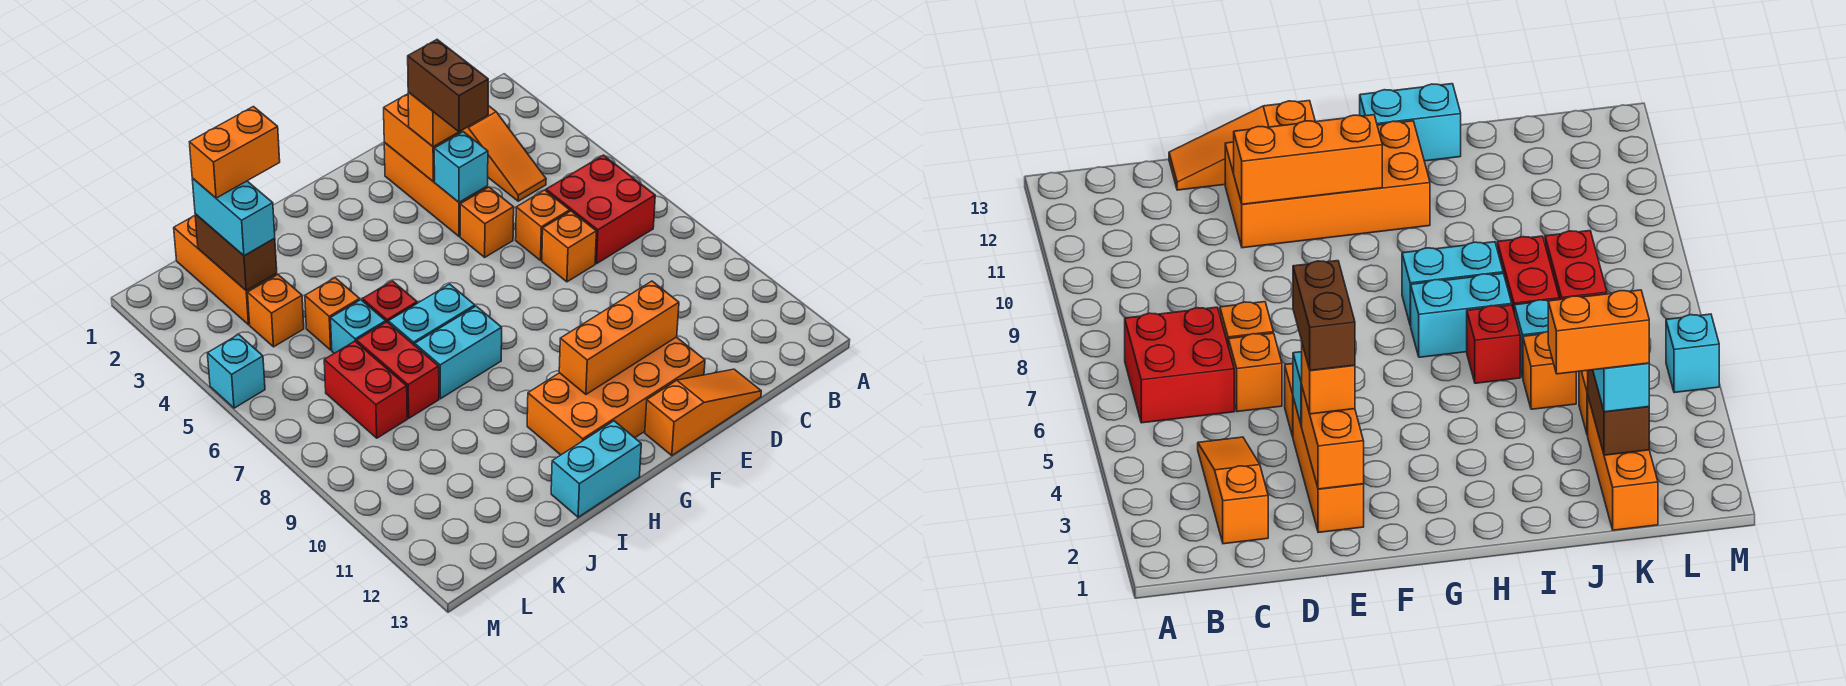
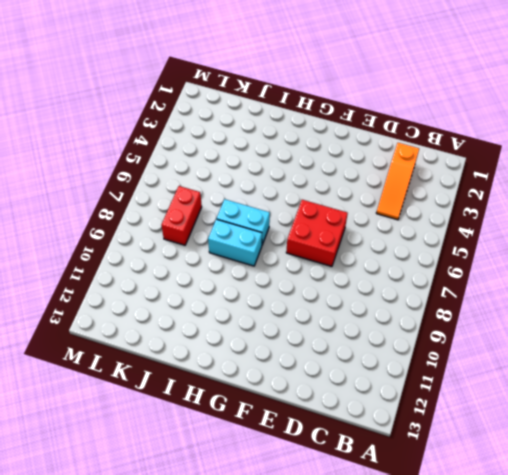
red 2x2 brick [286,200,348,266] -> red 2x2 brick moved to [546,155,655,264]
none -> orange 1x1 brick [516,190,570,260]
none -> orange 1x1 brick [542,211,596,282]
none -> orange 1x3 slope [645,369,761,456]

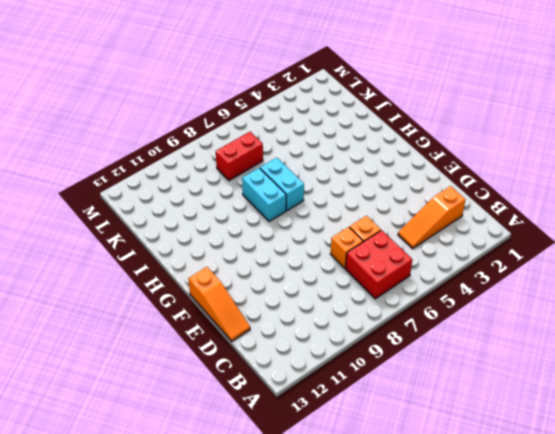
none -> orange 1x3 brick [384,143,488,236]
none -> orange 1x1 brick [460,187,514,257]
none -> orange 2x4 brick [527,337,705,455]

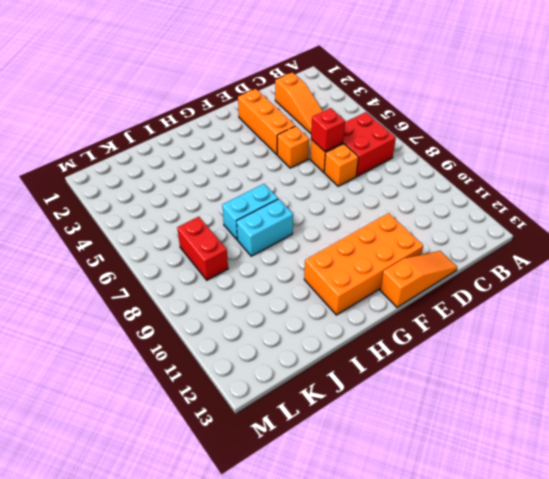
red 1x1 brick [311,108,345,151] -> red 1x1 brick moved to [362,281,417,322]
none -> cyan 1x2 brick [551,421,641,517]
none -> orange 1x1 brick [305,278,360,350]
none -> cyan 1x1 brick [331,300,386,353]

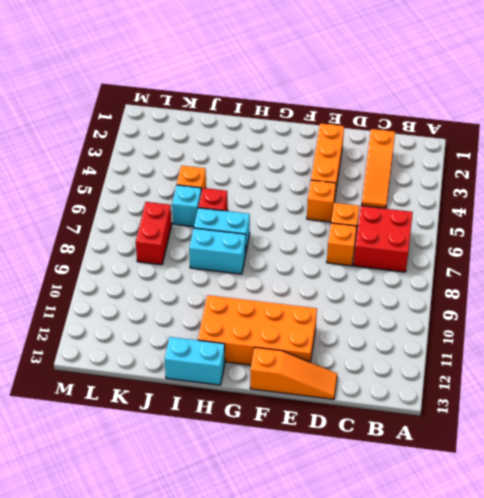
none -> red 1x2 brick [357,322,439,418]
none -> orange 1x3 brick [174,216,277,325]
none -> orange 1x1 brick [248,275,304,347]

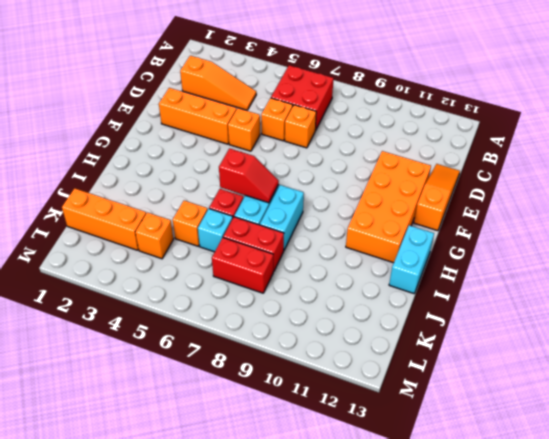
red 1x2 slope [219,148,279,203] -> none
none -> cyan 1x1 brick [208,334,265,408]
none -> orange 1x2 brick [384,94,462,182]
none -> cyan 1x1 brick [434,132,488,202]

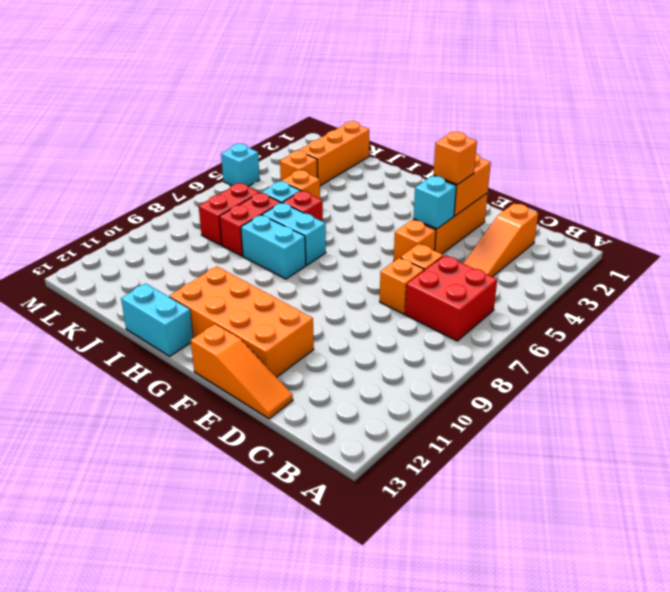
none -> orange 1x3 brick [559,281,679,394]
none -> brown 1x2 brick [195,214,277,291]
none -> cyan 1x2 brick [192,178,275,256]

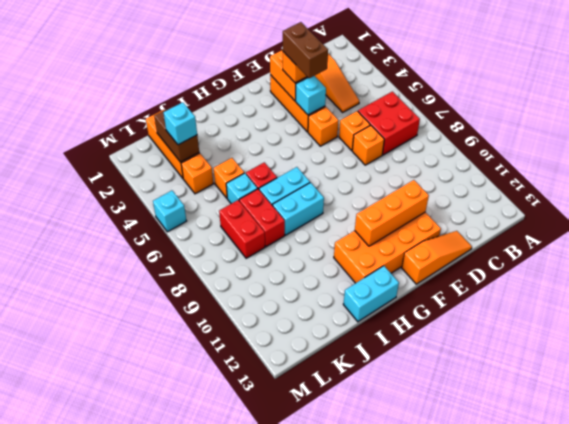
cyan 1x1 brick [163,102,197,145] -> cyan 1x2 brick [192,178,275,256]
none -> orange 1x2 brick [189,107,280,198]

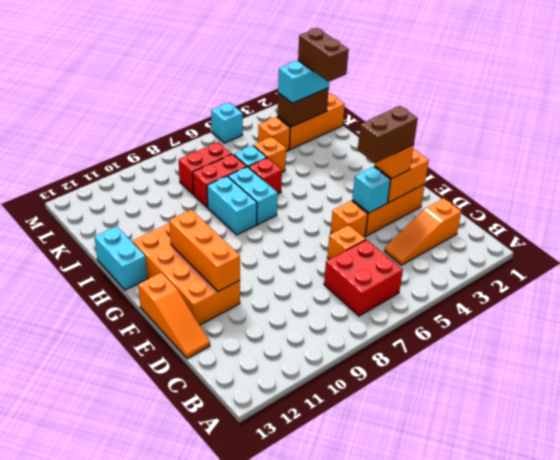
brown 1x2 brick [298,28,349,82] -> orange 1x2 brick [189,107,280,198]
none -> orange 1x1 brick [542,211,596,282]

